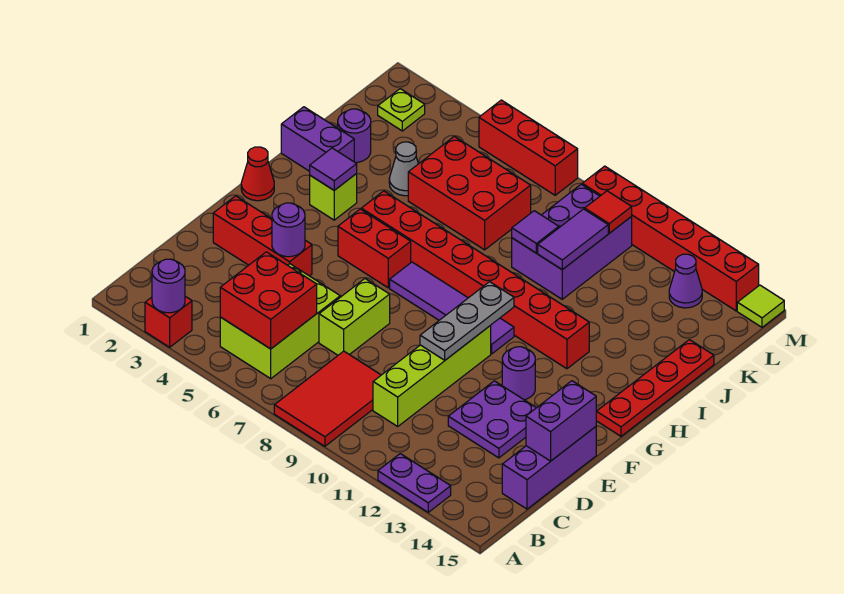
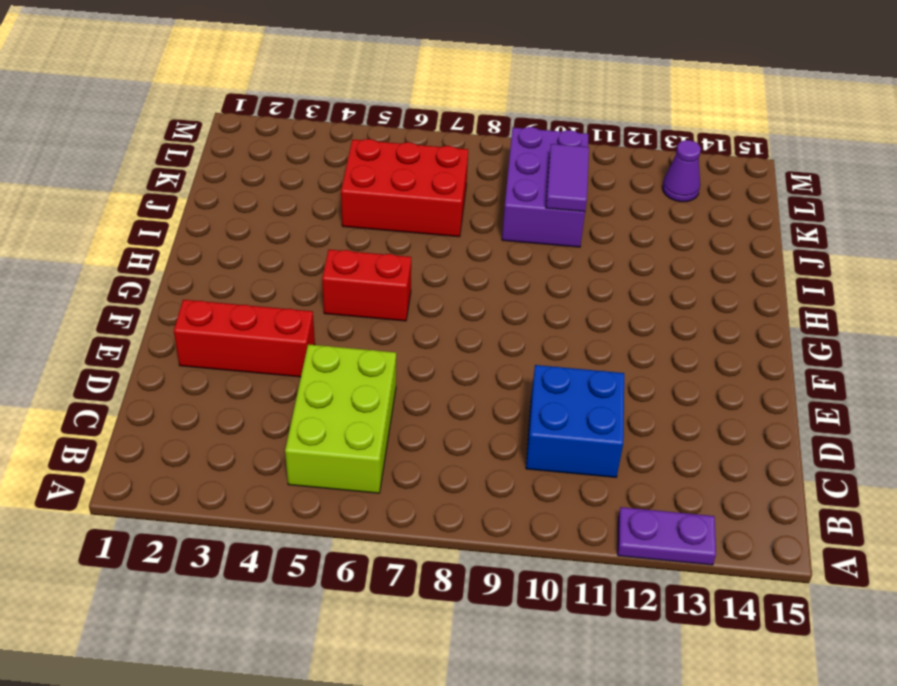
blue 2x2 brick [526,365,624,477] -> lime 1x4 brick [373,326,491,426]
none -> red 1x1 brick [145,296,192,347]
none -> red 2x3 tile [274,351,381,446]
none -> purple 1x3 brick [502,427,596,509]
none -> lime 1x2 brick [319,279,390,355]

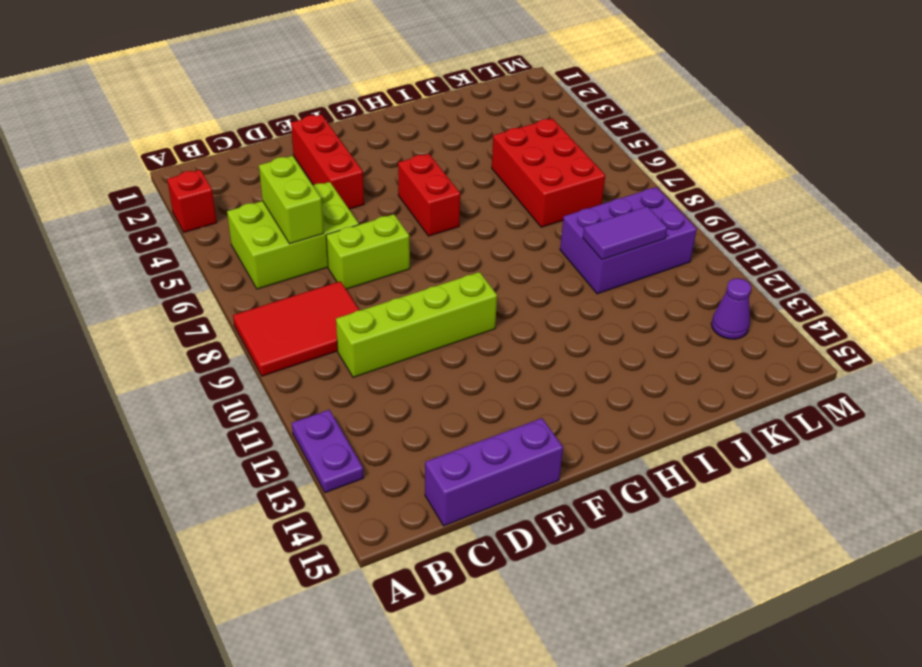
lime 1x2 brick [259,156,324,244] -> red 2x2 brick [220,252,317,349]
none -> purple 2x2 plate [448,381,536,458]
none -> purple 1x1 round brick [502,347,535,400]
none -> red 1x1 cone [241,147,274,201]
none -> purple 1x4 tile [390,262,514,354]

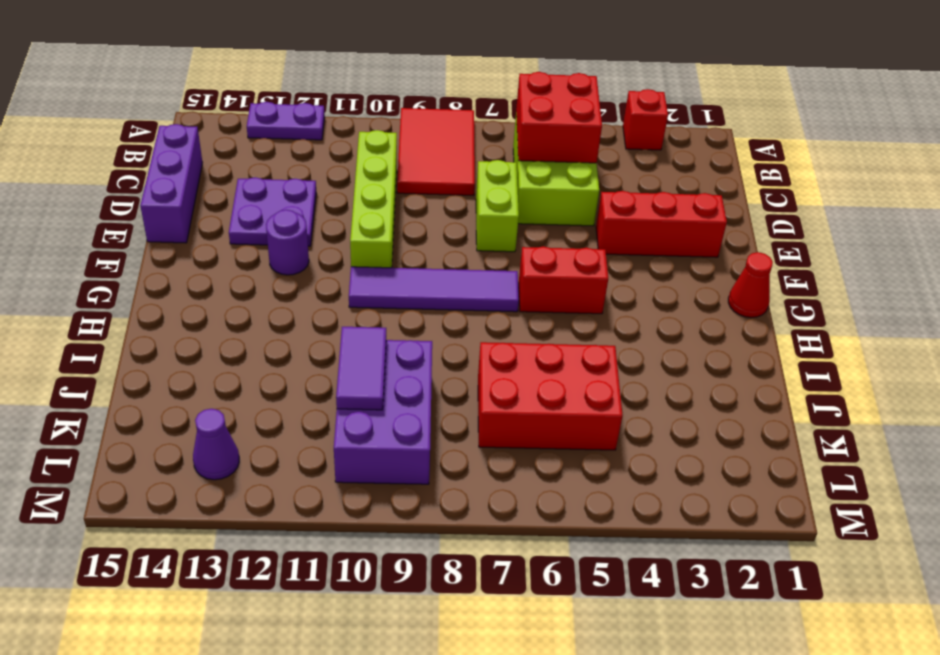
none -> red 1x4 plate [596,340,714,436]
none -> lime 1x1 brick [310,174,357,220]
none -> red 1x8 brick [361,191,589,369]
none -> purple 1x2 brick [281,107,354,171]

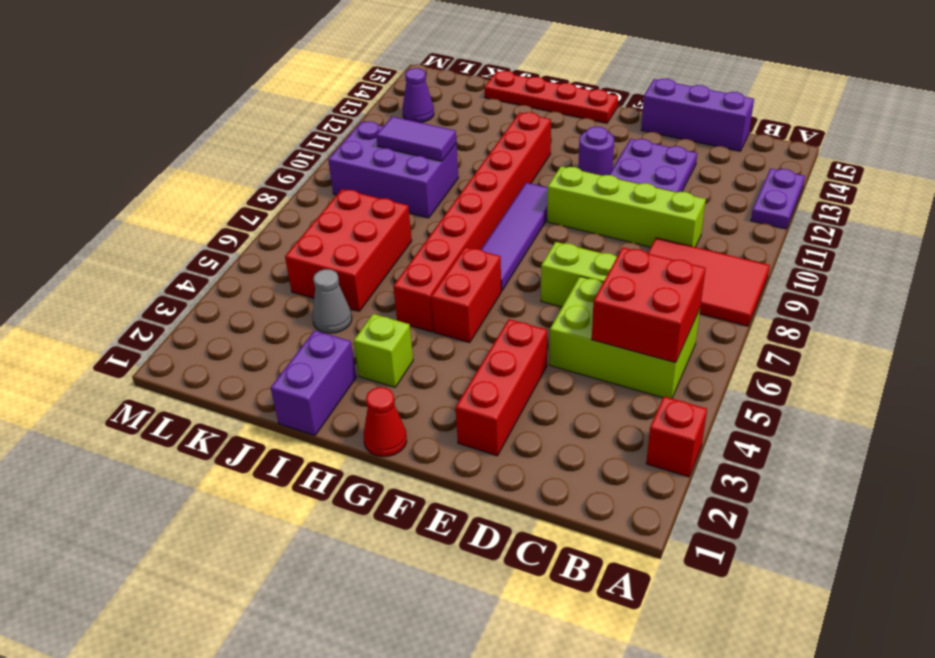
none -> purple 1x1 round brick [338,109,371,163]
none -> lime 1x1 plate [378,89,425,131]
none -> red 1x3 brick [479,100,578,195]
none -> red 1x6 brick [582,166,759,311]

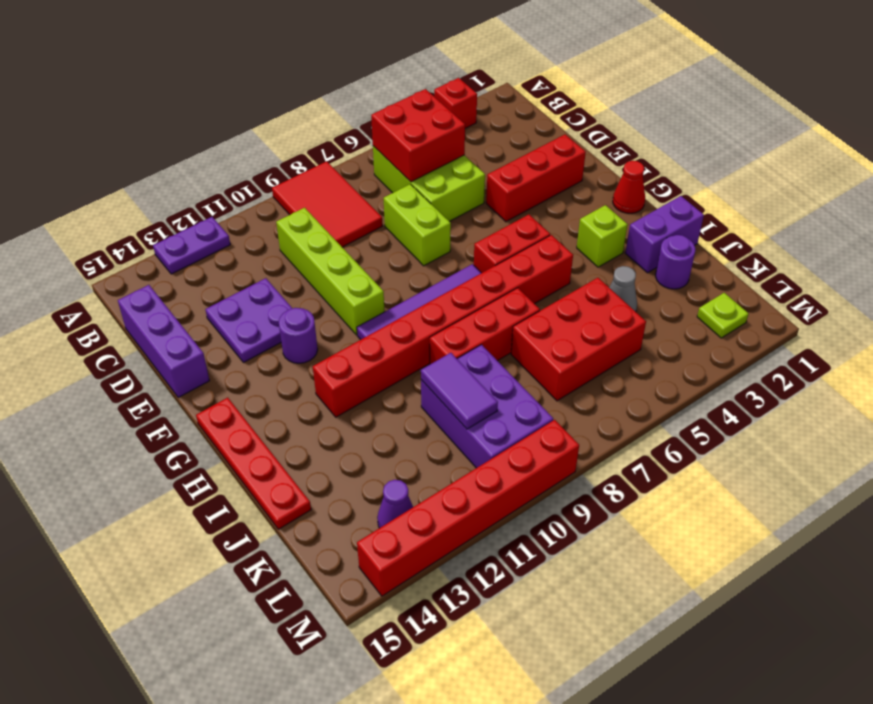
red 1x3 brick [430,288,540,364] -> red 1x3 brick moved to [479,100,578,195]
none -> lime 1x1 tile [737,285,784,327]
none -> purple 1x1 round brick [152,259,185,313]
none -> purple 1x2 brick [526,381,596,461]
none -> purple 1x1 round brick [272,203,305,257]

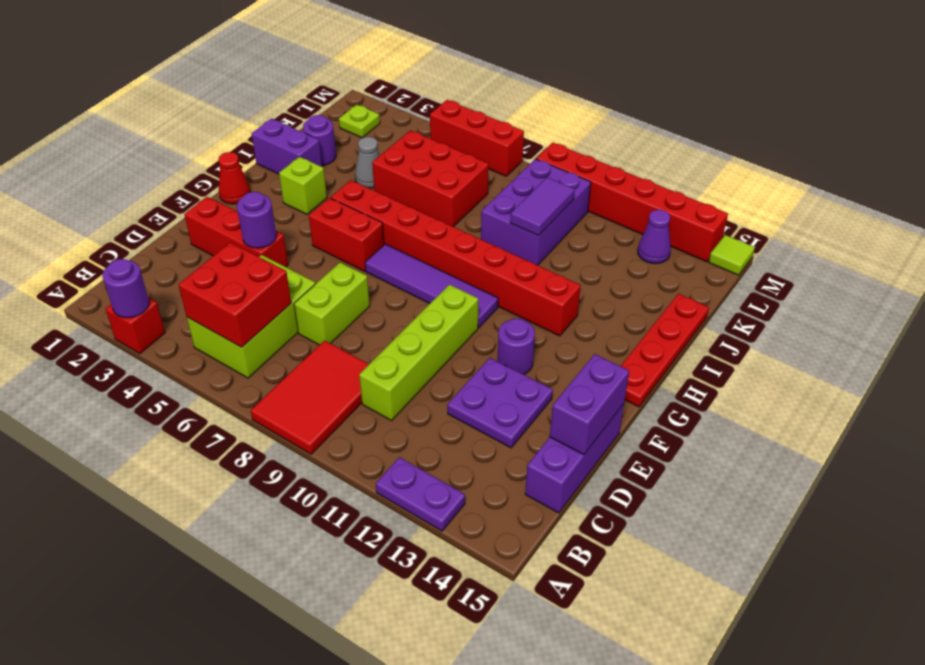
none -> grey 1x3 plate [420,282,514,360]
none -> purple 1x1 tile [310,148,357,190]
none -> purple 1x1 tile [512,211,559,253]
none -> red 1x1 tile [585,191,632,233]

